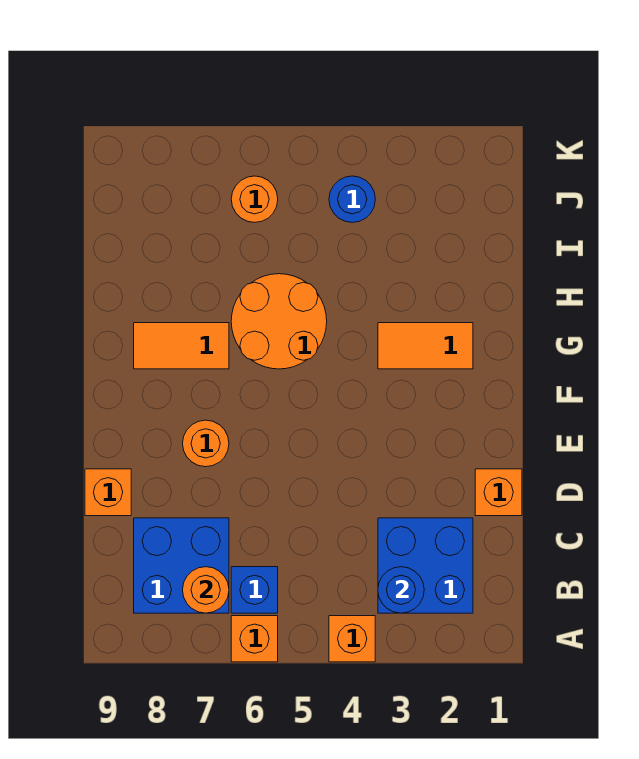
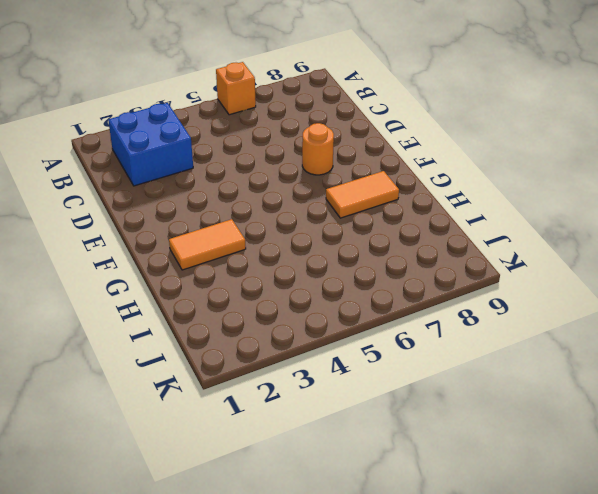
none -> orange 1x1 brick [329,616,375,662]
none -> blue 1x1 brick [231,567,278,613]
none -> blue 2x2 brick [134,518,229,613]

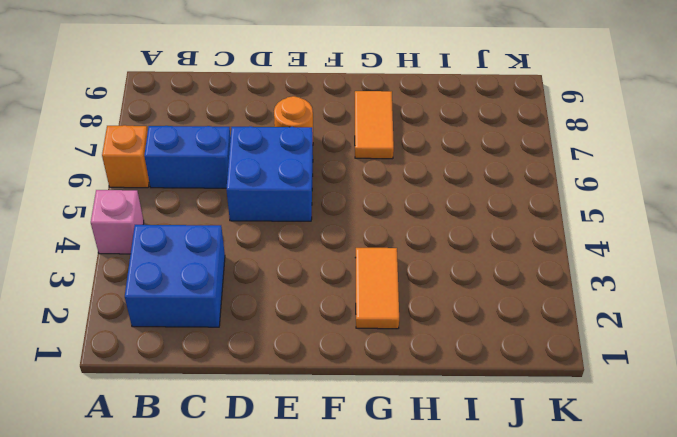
pink 1x1 brick [91,190,144,254] -> orange 1x1 brick [329,616,375,662]
blue 1x2 brick [144,126,231,188] -> blue 1x1 brick [231,567,278,613]
blue 2x2 brick [226,126,313,221] -> blue 2x2 brick moved to [134,518,229,613]
none -> orange 1x1 brick [475,469,522,516]
none -> orange 1x1 brick [85,469,131,516]
none -> orange 2x2 round brick [231,274,327,369]

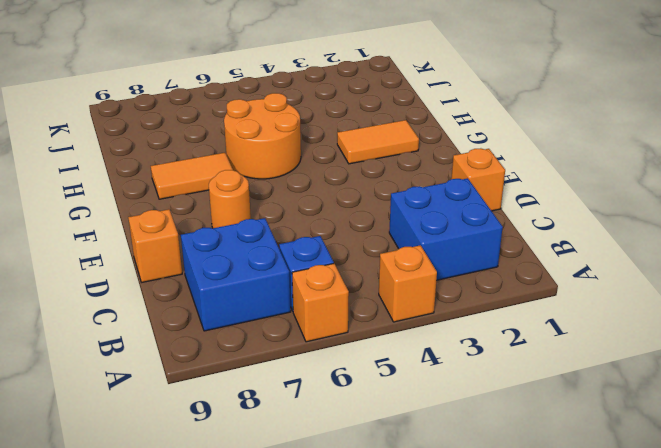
none -> blue 1x1 round brick [329,176,375,223]
none -> orange 1x1 round brick [231,176,278,223]
none -> blue 1x1 round brick [378,567,424,613]

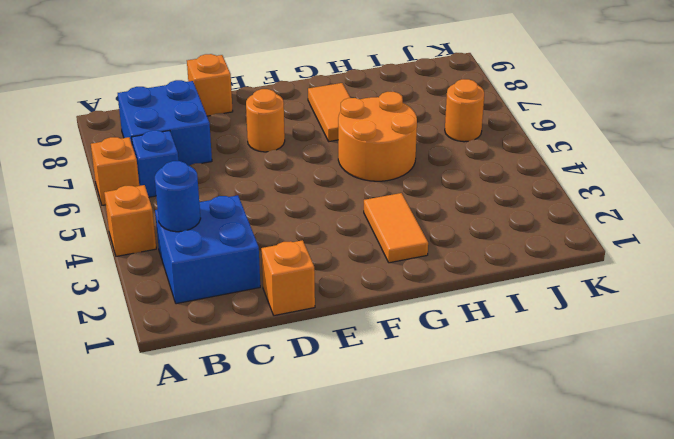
none -> blue 1x1 round brick [329,176,375,223]
none -> orange 1x1 round brick [183,567,229,613]

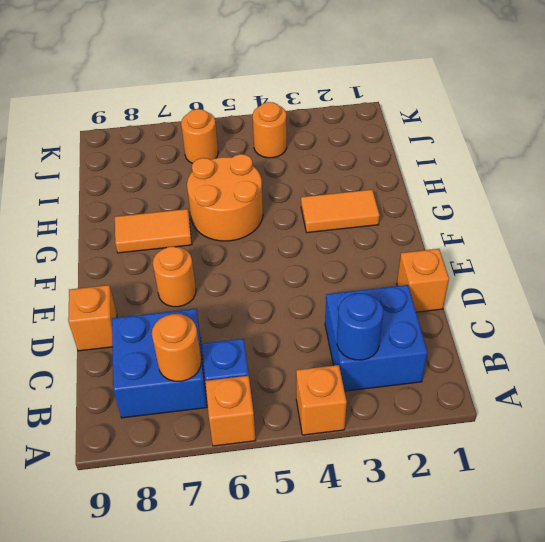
orange 1x1 round brick [253,102,287,158] -> blue 1x1 round brick [329,176,375,223]

